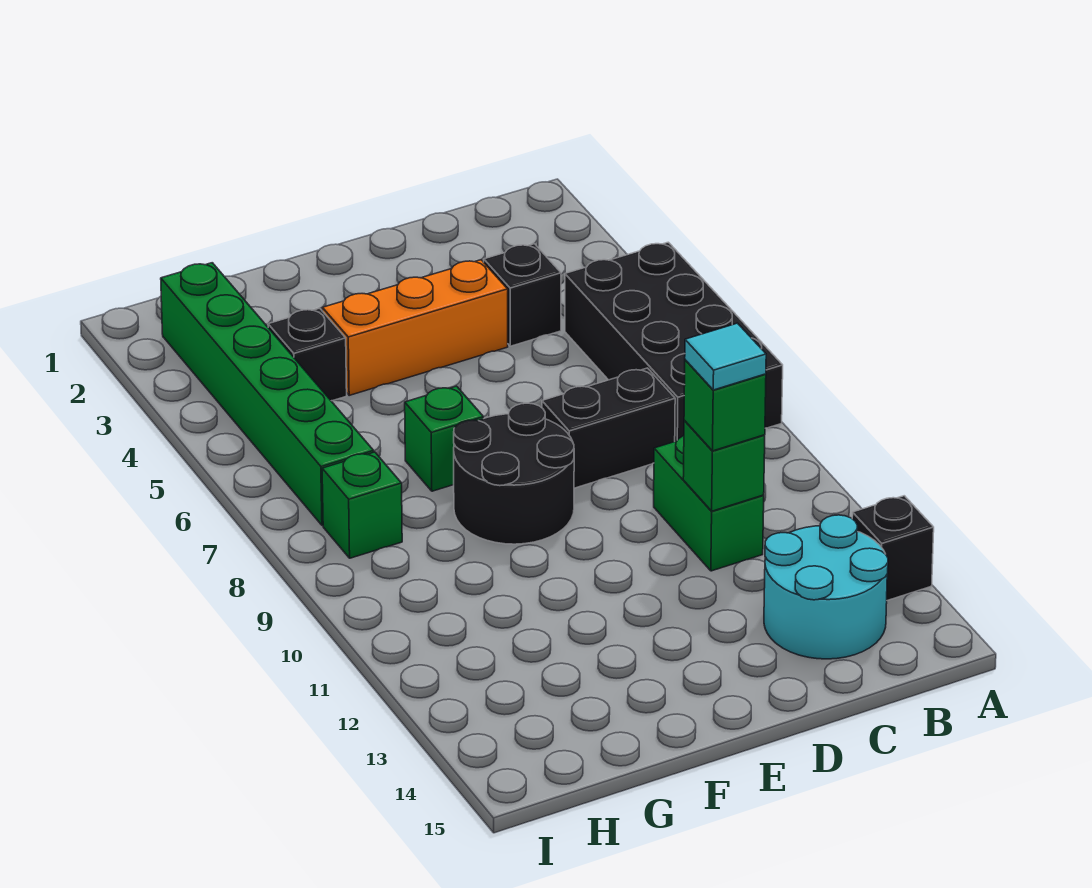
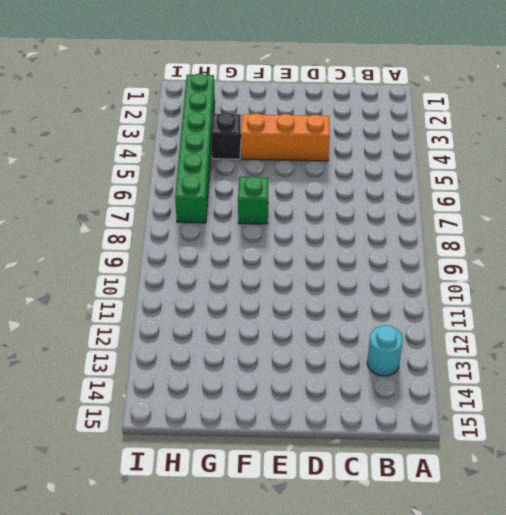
cyan 1x1 round brick [367,325,403,376] -> cyan 2x2 round brick [764,515,888,659]
none -> black 2x4 brick [565,242,783,441]
none -> black 1x1 brick [852,496,934,601]
none -> black 1x1 brick [484,244,561,346]

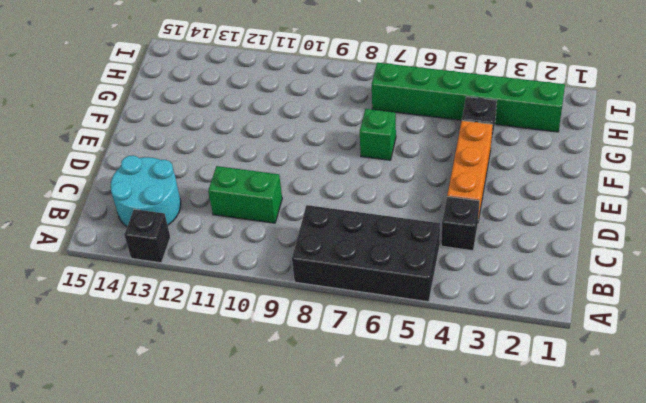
none -> black 1x2 brick [542,368,675,488]
none -> black 2x2 round brick [454,403,574,544]
none -> green 1x1 brick [322,452,402,558]

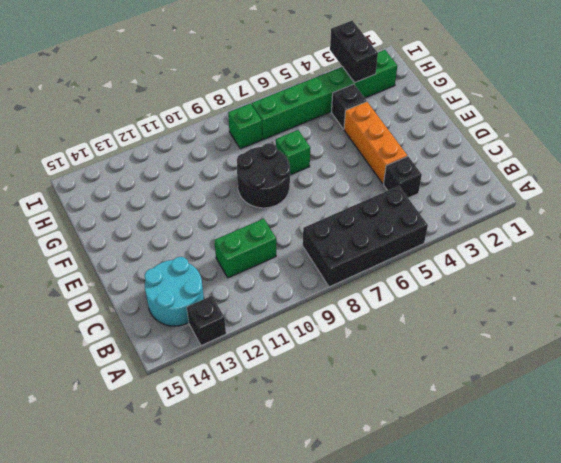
black 1x2 brick [330,21,378,83] -> black 1x2 brick moved to [542,368,675,488]
none -> green 1x1 brick [683,420,765,511]
none -> green 1x1 brick [684,360,766,451]
none -> cyan 1x1 tile [685,323,766,390]

